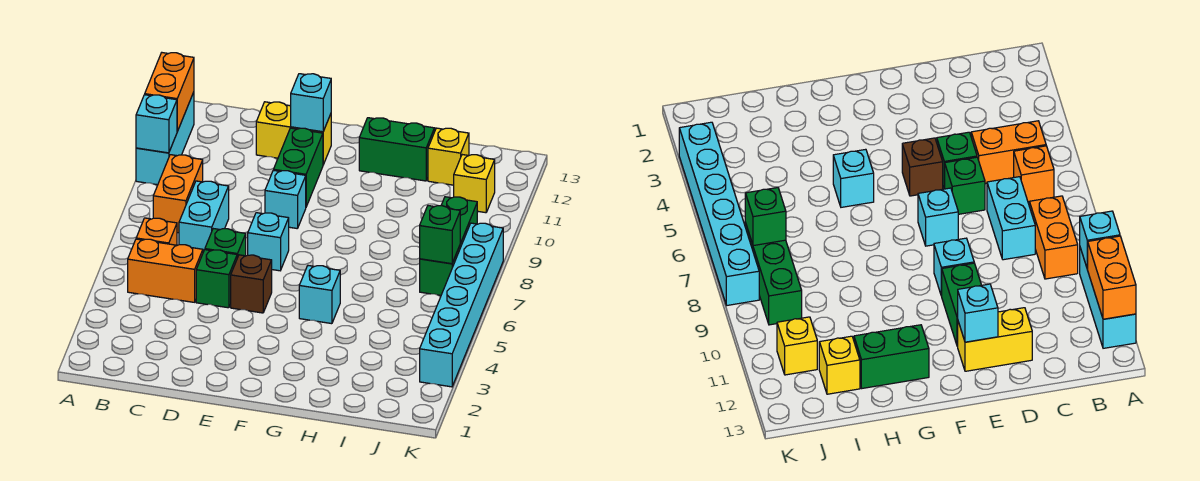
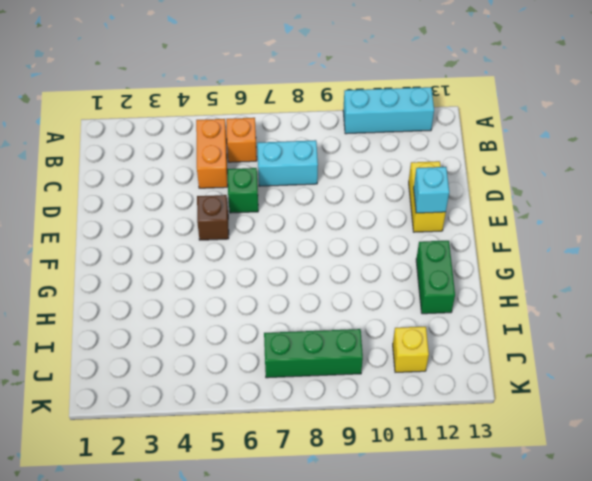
none -> orange 1x2 brick [153,155,203,233]
none -> green 1x1 brick [196,250,237,308]
none -> cyan 1x1 brick [248,213,289,271]

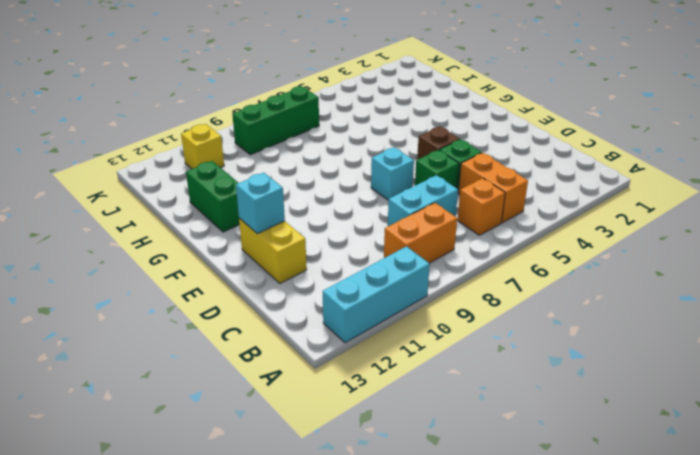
none -> cyan 1x1 brick [265,170,306,228]
none -> green 1x2 brick [274,128,323,206]
none -> cyan 1x1 brick [299,266,340,324]

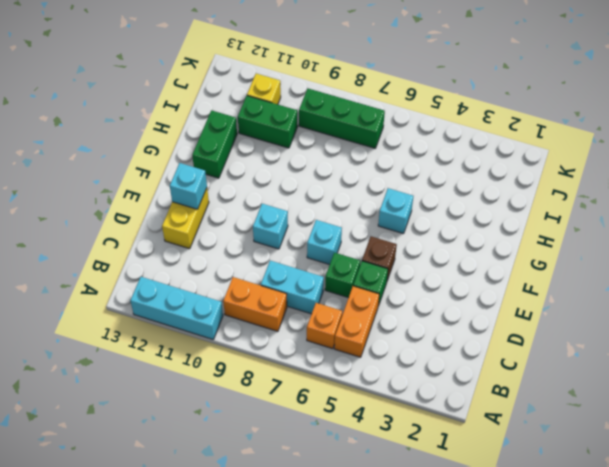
green 1x2 brick [238,96,298,148] -> green 1x2 brick moved to [274,128,323,206]
none -> yellow 1x1 brick [428,128,469,185]
none -> cyan 1x6 brick [420,223,503,387]
none -> cyan 1x1 brick [136,95,177,153]

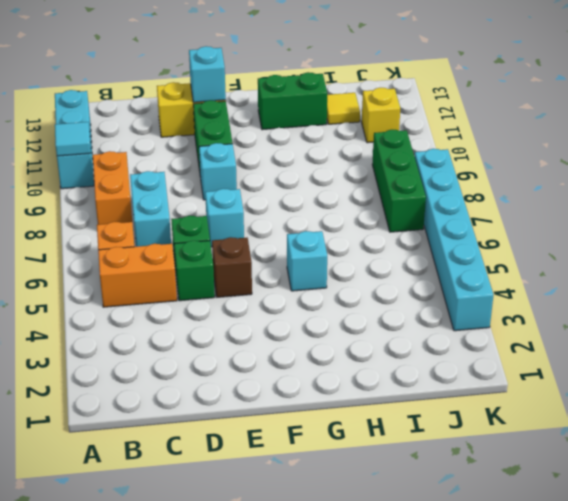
cyan 1x1 tile [55,122,91,156] -> cyan 1x1 brick [136,95,177,153]
yellow 1x1 tile [327,93,360,124] -> yellow 1x1 brick [428,128,469,185]
none -> orange 1x2 brick [145,53,194,131]
none -> green 1x1 brick [420,206,460,264]

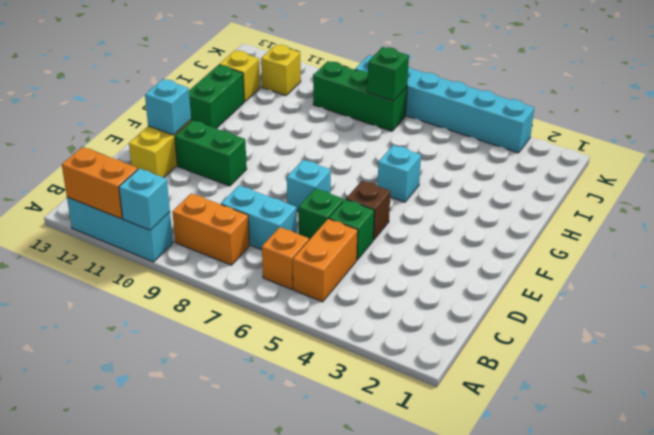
none -> cyan 1x1 brick [265,170,306,228]

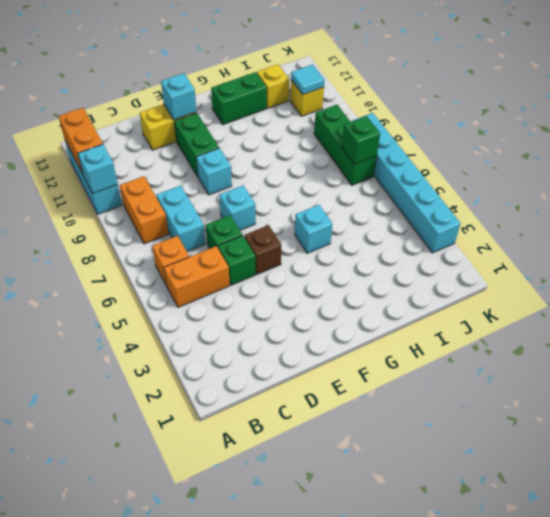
cyan 1x1 tile [291,64,324,95] -> none

